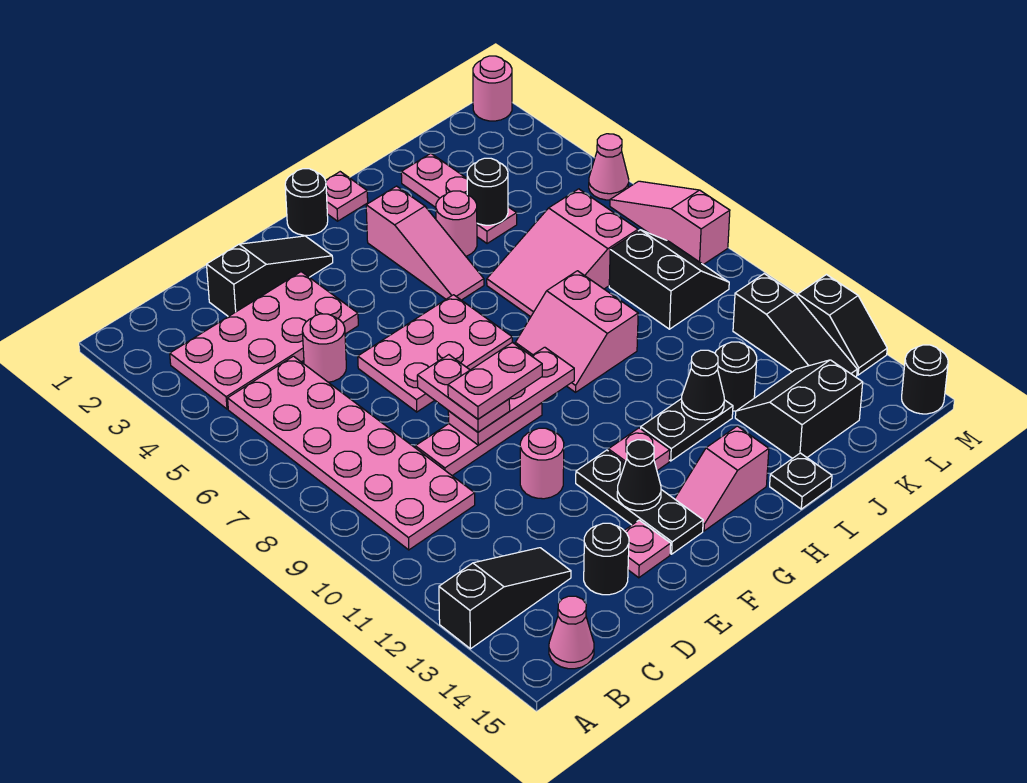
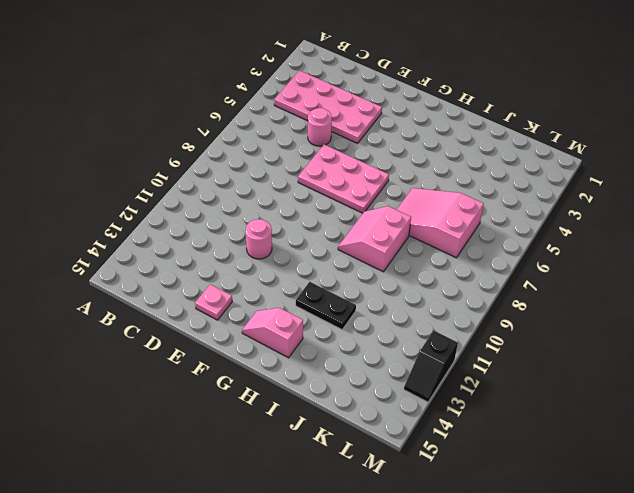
none -> black 1x3 slope [439,548,571,649]
none -> pink 2x6 plate [228,356,475,550]
none -> pink 1x1 cone [549,596,594,669]
none -> black 1x3 slope [207,236,333,317]

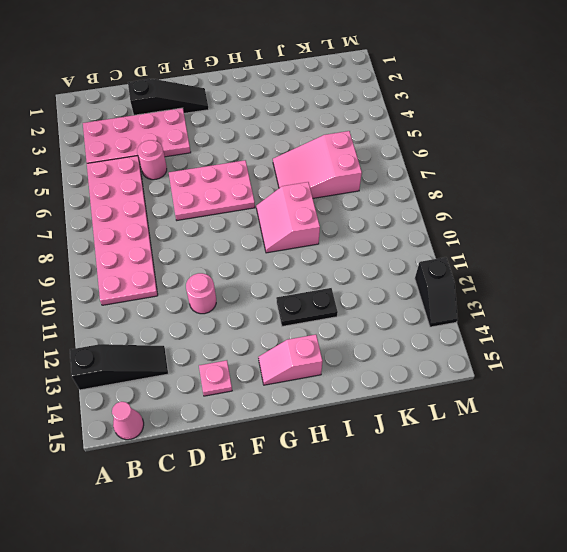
none -> pink 1x3 plate [415,403,542,476]
none -> black 1x1 round brick [584,523,629,595]
none -> black 1x3 plate [576,450,703,554]
none -> black 1x1 round brick [285,169,328,235]

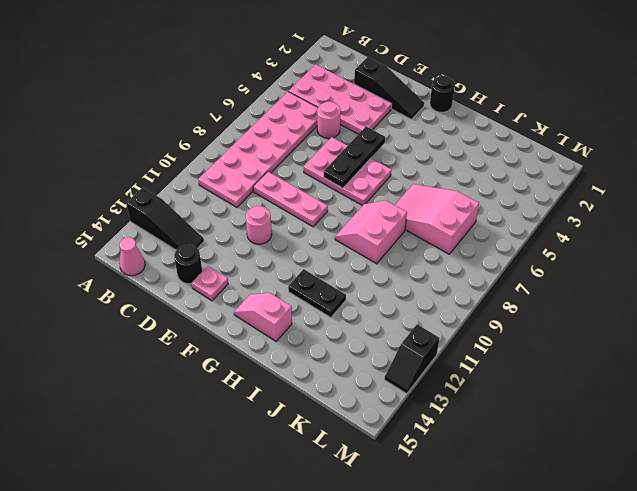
black 1x3 plate [324,127,385,188] -> black 1x3 plate moved to [576,450,703,554]
none -> pink 1x1 plate [608,428,670,470]
none -> pink 1x1 plate [326,172,368,221]
none -> pink 1x3 slope [366,186,484,300]
none -> pink 1x1 round brick [436,191,477,256]

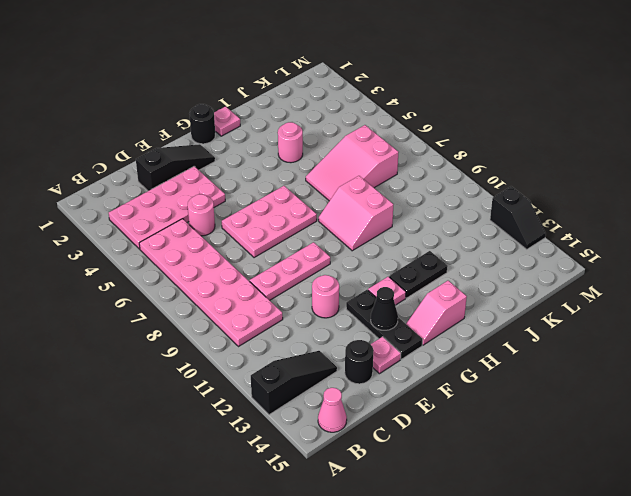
none -> pink 1x3 slope [366,186,484,300]
none -> black 1x1 plate [770,453,832,509]
none -> pink 1x3 plate [401,153,517,244]
none -> black 1x1 round brick [715,342,757,411]

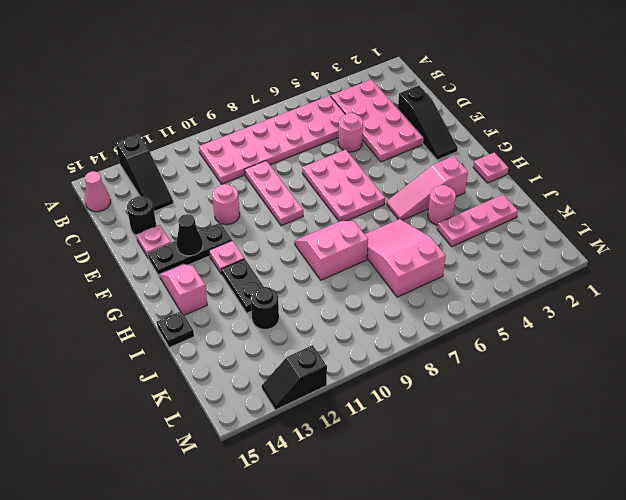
none -> black 1x1 round brick [285,169,328,235]
none -> black 2x2 slope [735,360,863,459]
none -> black 2x2 slope [609,230,729,329]
none -> black 1x3 slope [733,274,857,377]

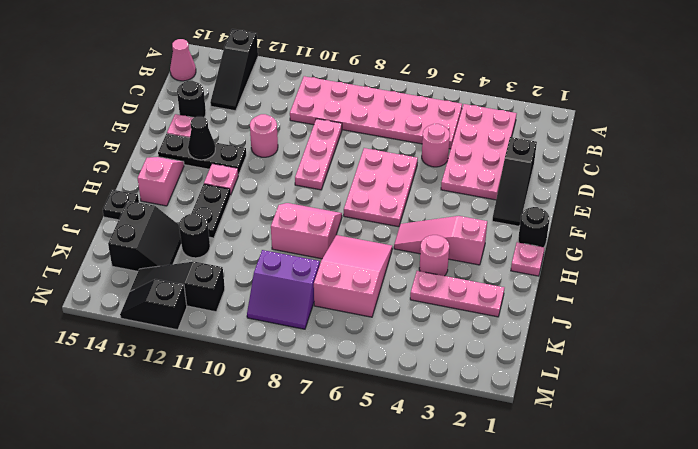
purple 2x2 slope [247,250,320,329] -> black 2x2 slope [609,230,729,329]
none -> pink 1x1 round brick [473,56,512,121]
none -> pink 1x1 cone [589,134,629,200]
none -> pink 1x3 slope [610,181,730,265]
none -> black 1x1 round brick [902,345,948,414]

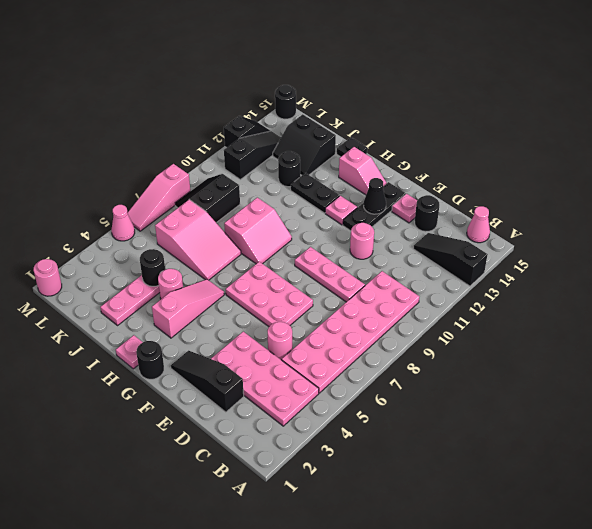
none -> pink 1x3 plate [448,347,574,445]
none -> black 1x1 cone [682,350,724,420]
none -> pink 1x2 plate [417,355,510,432]
none -> pink 1x2 plate [448,342,542,419]

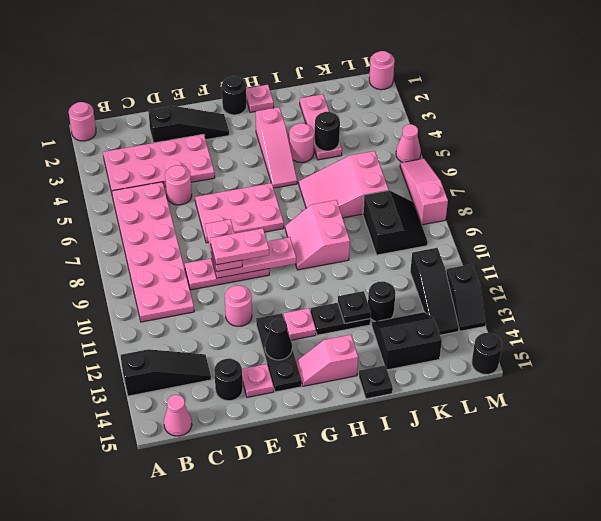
pink 1x1 round brick [69,102,96,141] -> none
black 1x1 plate [338,291,371,323] -> black 1x1 cone [682,350,724,420]

